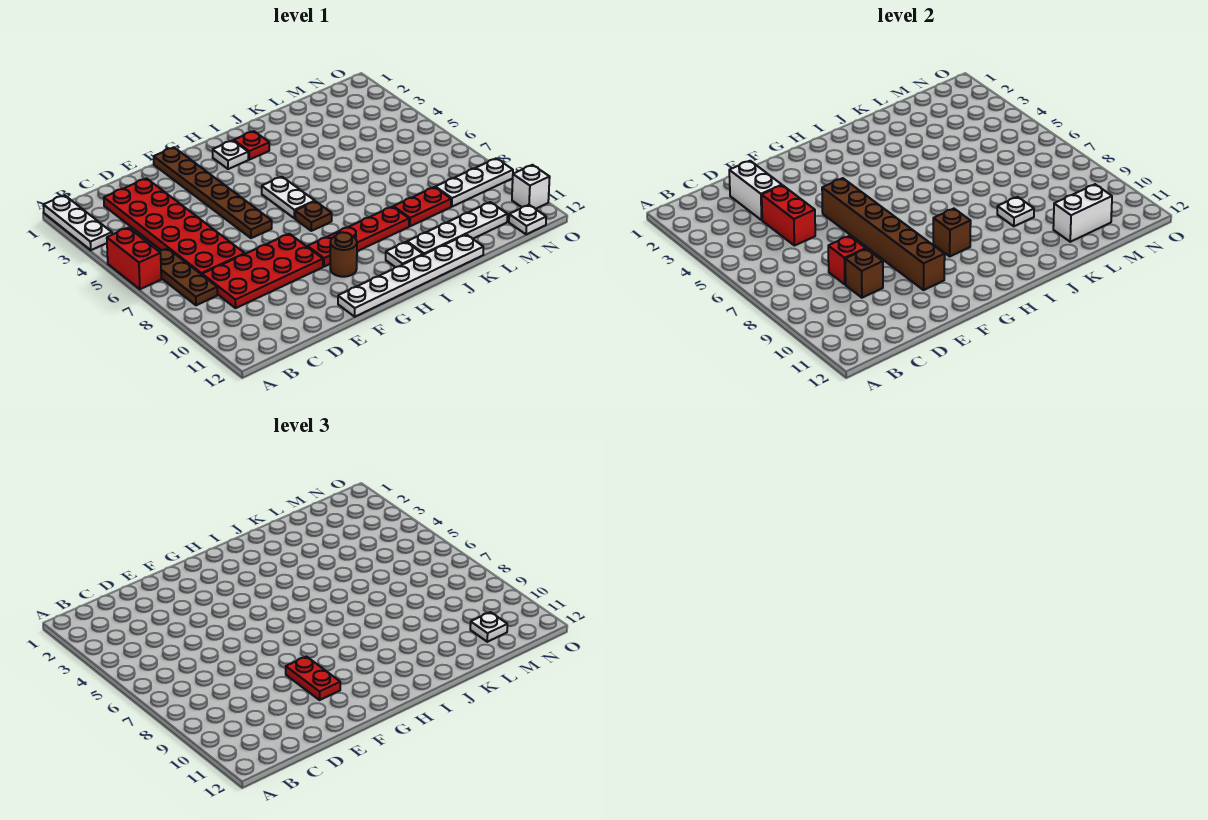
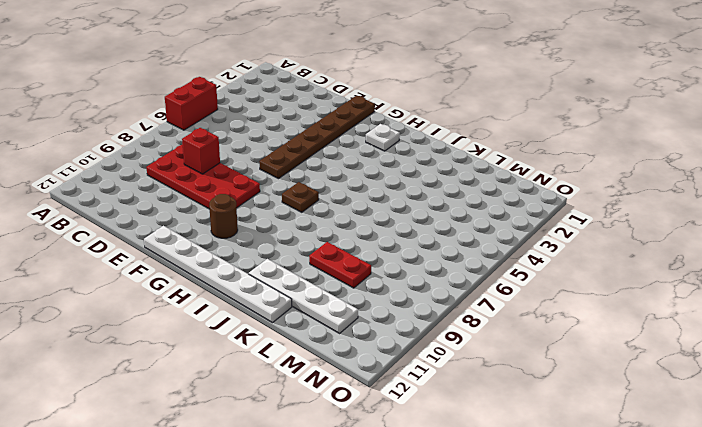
none -> white 1x3 plate [43,195,112,250]
none -> brown 1x3 plate [159,248,217,305]
none -> red 2x6 plate [104,178,245,275]

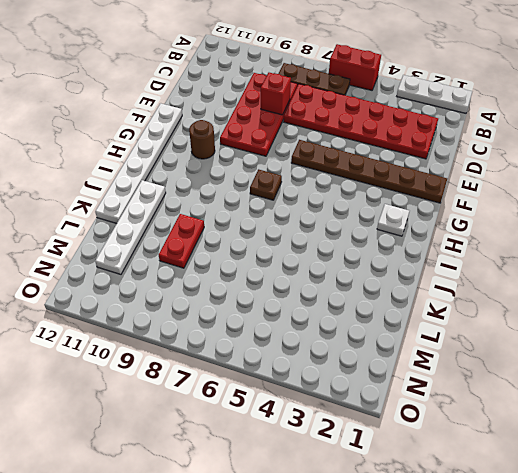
none -> red 1x4 plate [308,207,409,267]
none -> white 1x2 plate [262,177,315,218]
none -> red 1x1 plate [234,131,269,160]

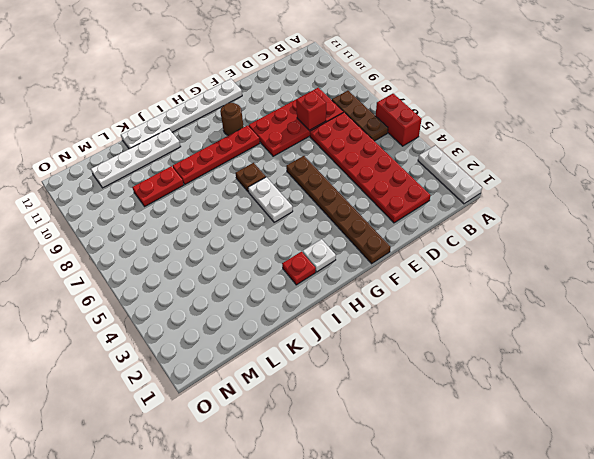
none -> white 1x1 plate [386,242,423,267]
none -> white 1x3 plate [435,158,513,207]
none -> white 1x1 plate [509,205,546,234]

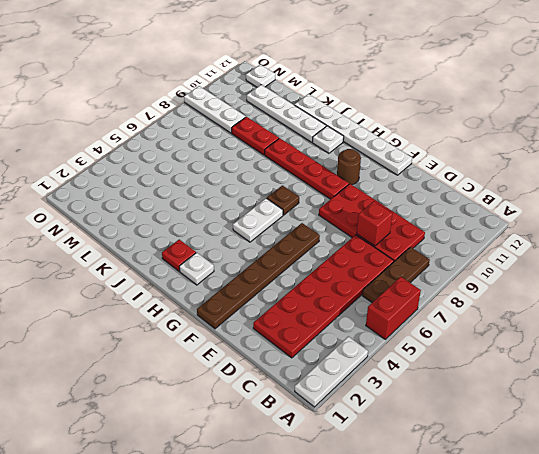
none -> white 1x1 brick [512,165,550,209]
none -> white 1x2 brick [729,161,782,220]
none -> red 1x2 brick [762,185,815,246]

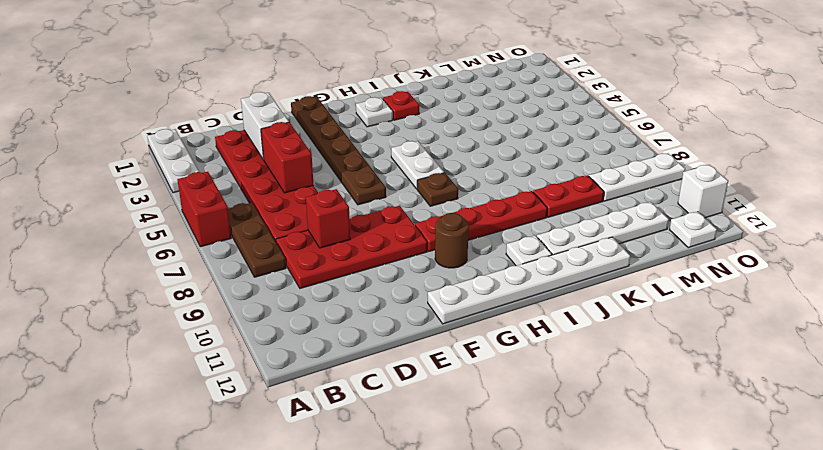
none -> brown 1x1 brick [845,249,883,298]
none -> brown 1x6 brick [822,178,945,290]
none -> brown 1x1 brick [933,209,971,256]

